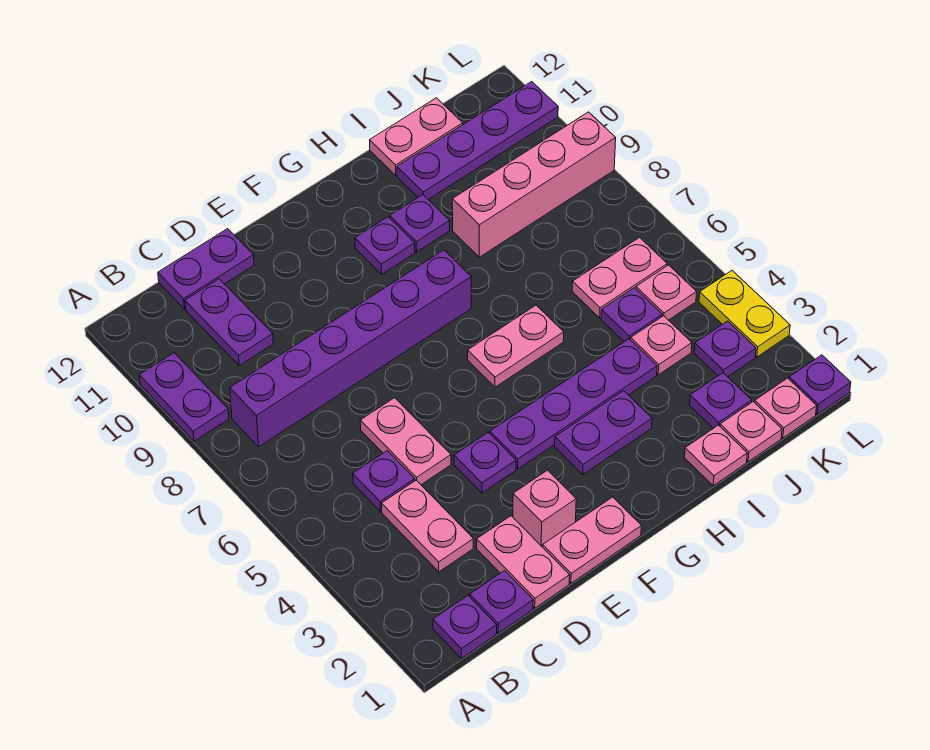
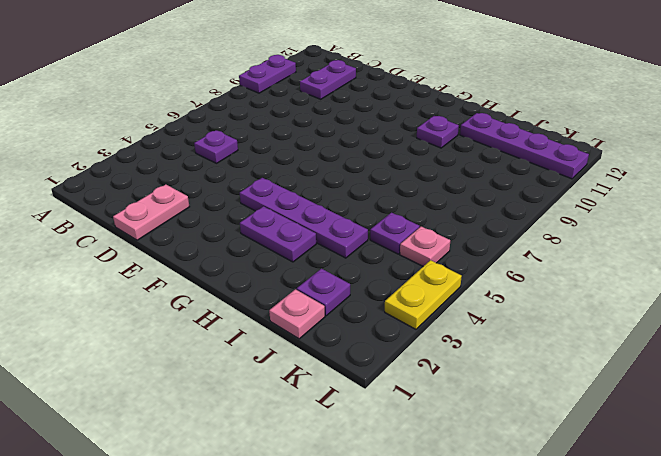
none -> purple 1x1 plate [433,596,497,658]
none -> purple 1x6 brick [230,250,471,447]
none -> purple 1x1 plate [470,571,533,633]
none -> pink 1x2 plate [382,480,473,572]

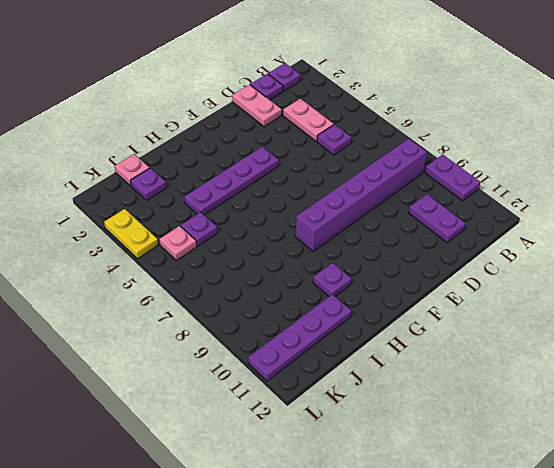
none -> purple 1x2 plate [158,229,254,309]
none -> pink 1x2 plate [360,398,451,485]
none -> pink 1x2 plate [543,497,641,583]
none -> pink 1x1 brick [513,470,576,547]

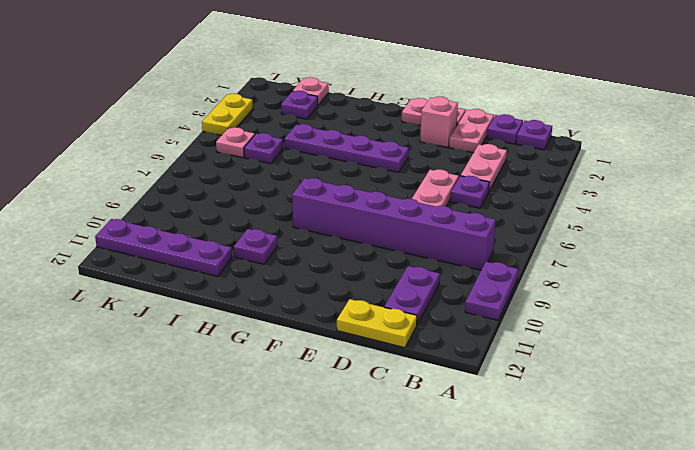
yellow 1x2 plate [337,299,417,348] -> purple 1x2 plate [158,229,254,309]
none -> purple 1x1 plate [454,432,516,493]
none -> purple 1x2 plate [555,391,652,474]
none -> pink 1x2 plate [468,305,564,387]
none -> purple 1x1 plate [355,217,415,274]

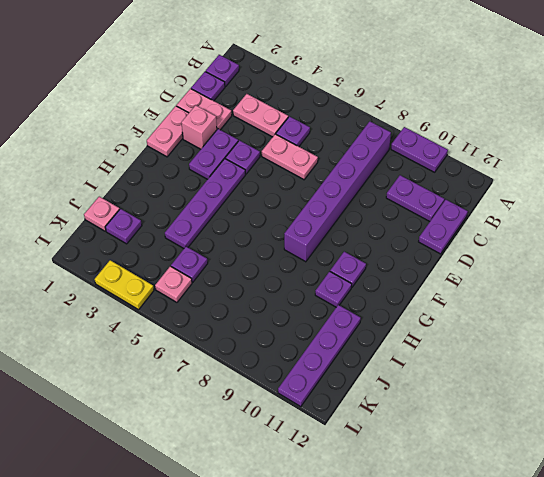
purple 1x2 plate [189,129,238,179] -> purple 1x2 plate moved to [555,391,652,474]
none -> pink 1x2 plate [468,305,564,387]
none -> pink 1x1 plate [685,425,747,486]
none -> pink 1x4 brick [452,112,616,257]
none -> pink 1x2 plate [370,98,463,175]

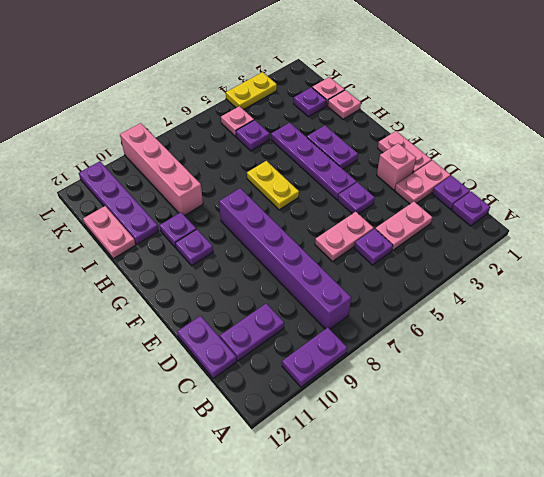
yellow 1x2 plate [247,161,299,210] -> pink 1x2 plate [468,305,564,387]
none -> pink 1x1 plate [631,316,692,375]
none -> pink 1x2 plate [572,237,667,318]
none -> pink 1x1 plate [755,378,817,438]
none -> purple 1x1 plate [694,321,756,377]

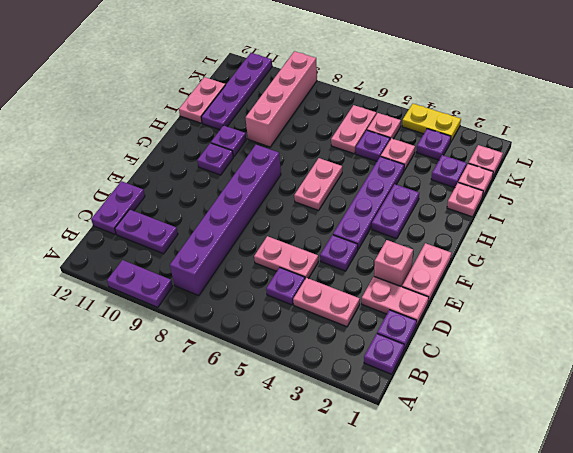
none -> purple 1x1 plate [789,355,851,414]

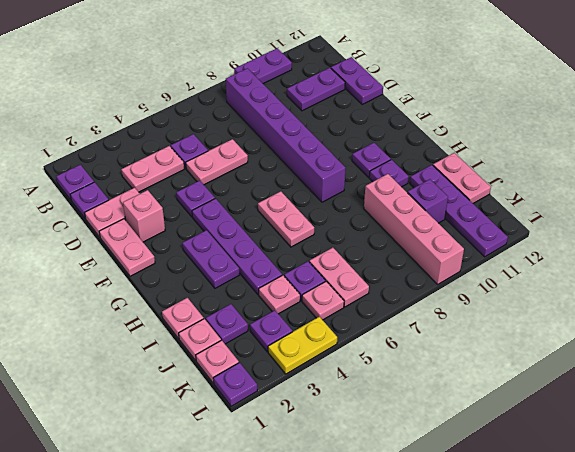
purple 1x1 brick [408,179,448,223] -> none

